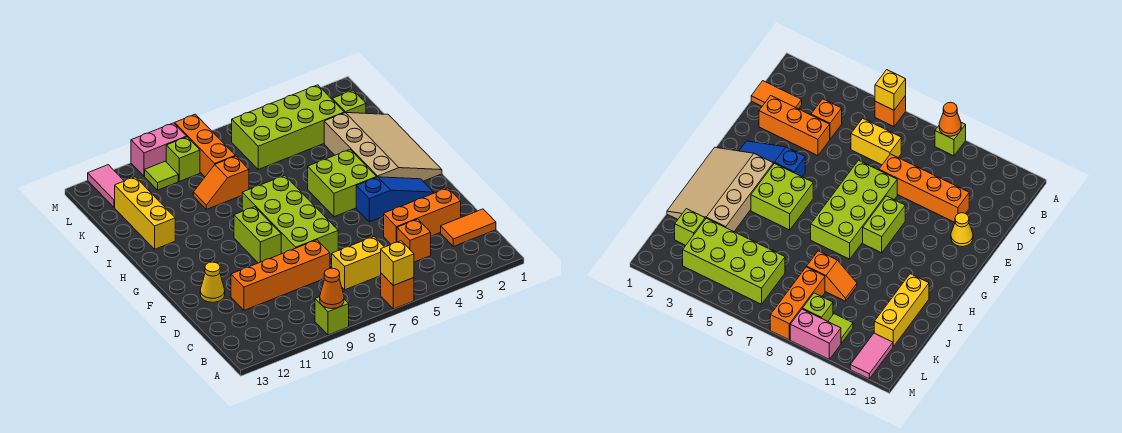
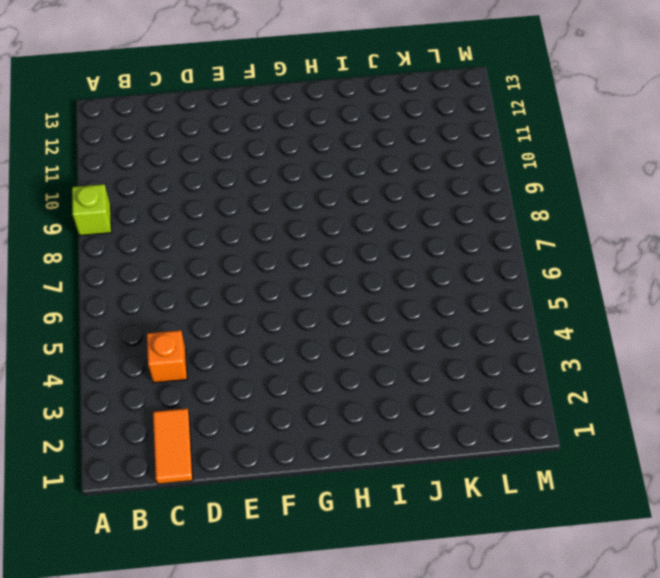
none -> orange 1x1 brick [381,273,414,309]
none -> yellow 1x2 brick [332,237,384,290]
none -> orange 1x3 brick [384,188,461,244]

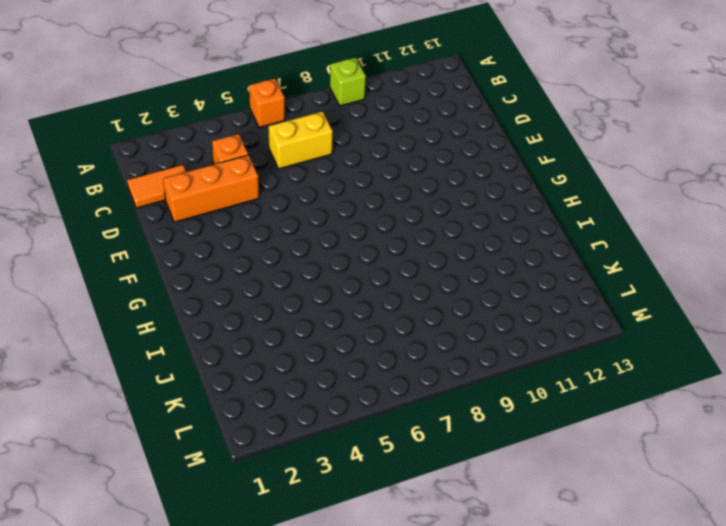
none -> orange 1x4 brick [231,240,330,310]
none -> lime 2x4 brick [242,175,338,257]
none -> yellow 1x1 cone [200,262,225,302]

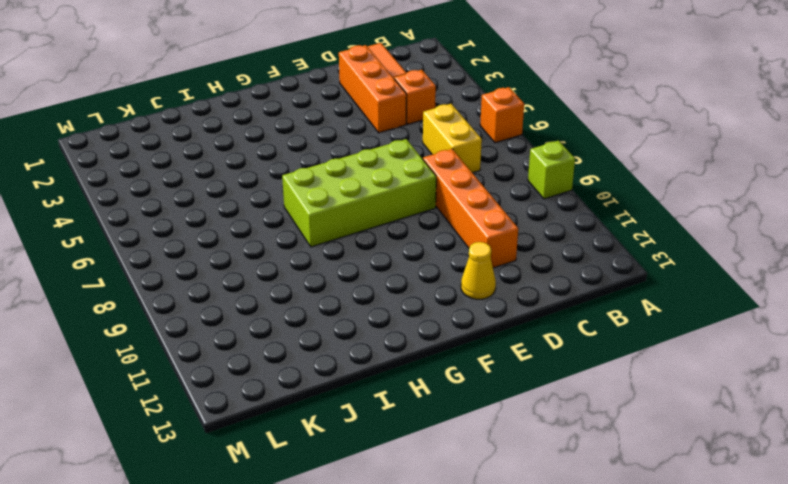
none -> blue 1x3 slope [356,177,434,222]
none -> lime 1x2 brick [234,207,281,263]
none -> tan 3x4 slope [324,113,442,181]

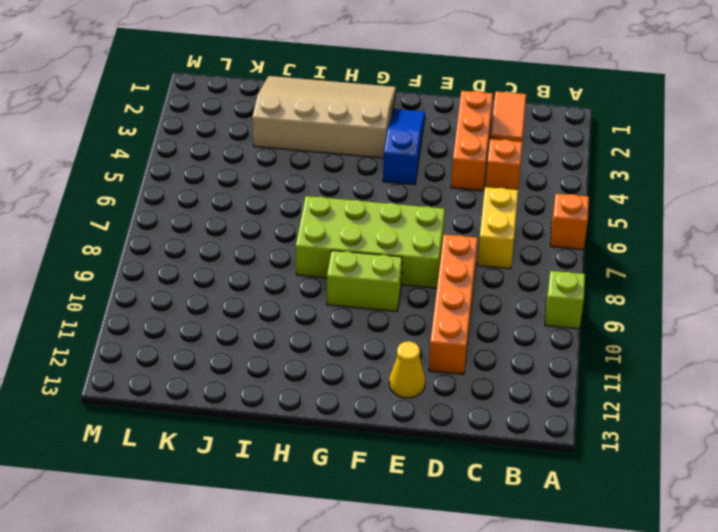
none -> lime 2x2 brick [308,150,376,217]
none -> yellow 1x3 brick [115,177,175,249]
none -> orange 1x2 slope [193,156,249,209]

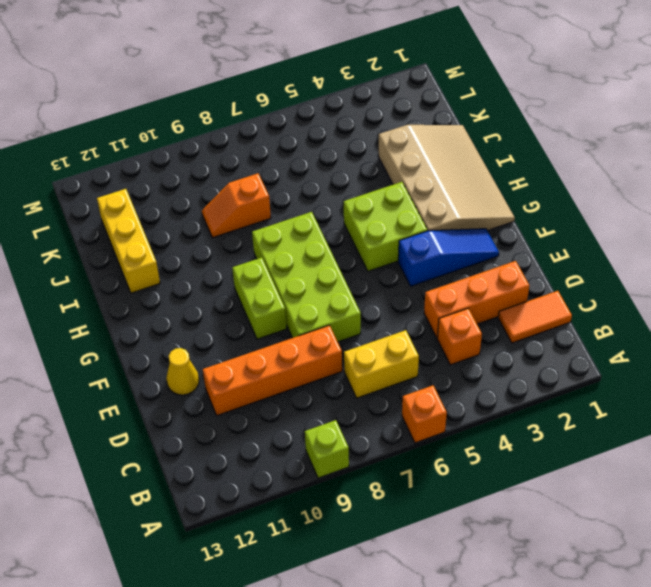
none -> lime 1x1 brick [332,90,366,113]
none -> lime 2x4 brick [232,85,344,169]
none -> orange 1x3 brick [175,114,235,177]

